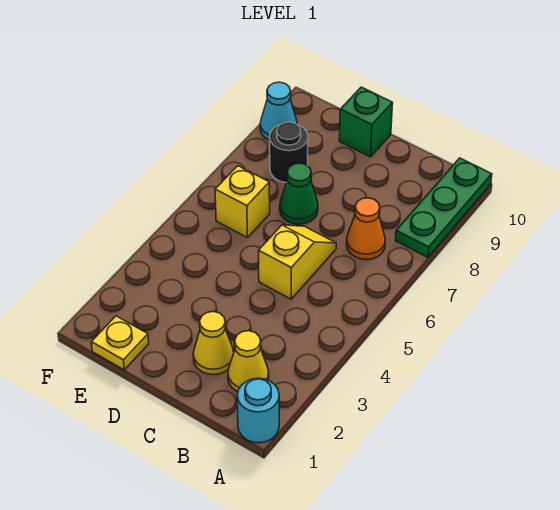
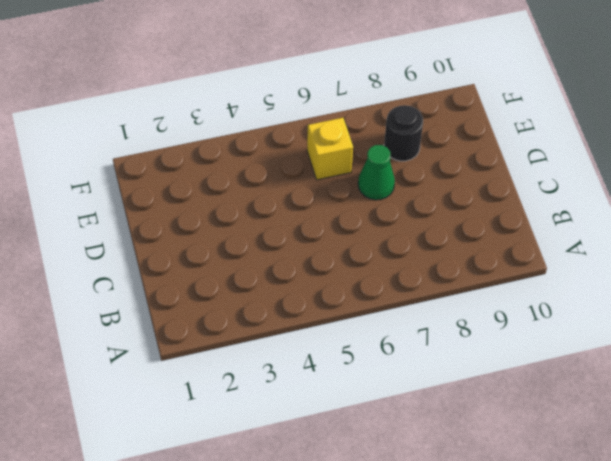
none -> cyan 1x1 round brick [237,378,279,443]
none -> green 1x3 plate [395,158,492,257]
none -> yellow 1x1 cone [228,331,269,392]

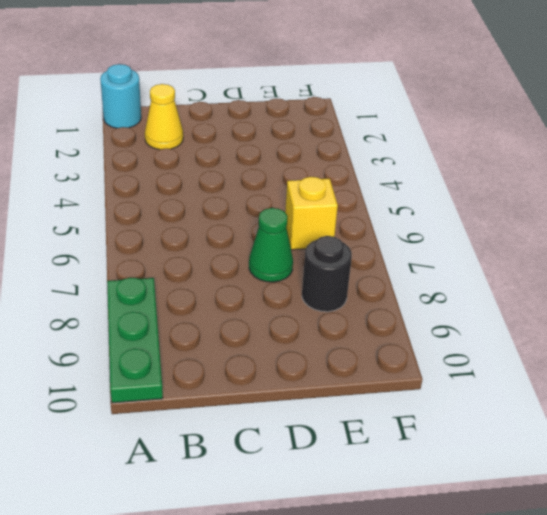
none -> orange 1x1 cone [347,198,385,260]
none -> yellow 1x1 cone [193,311,234,375]
none -> yellow 1x2 slope [259,225,336,299]

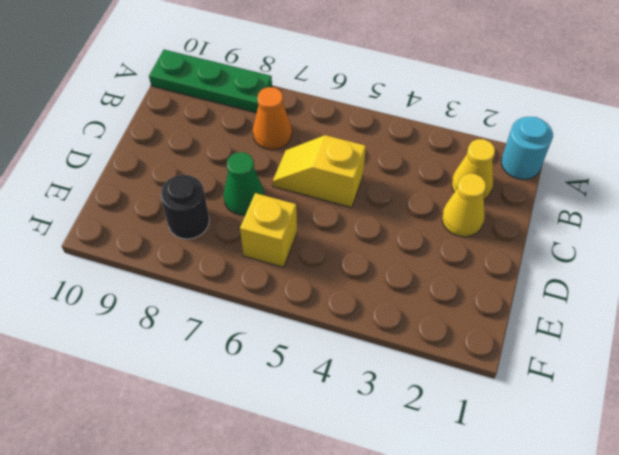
none -> green 1x1 brick [339,87,393,157]
none -> yellow 1x1 plate [91,316,149,370]
none -> cyan 1x1 cone [260,82,297,141]

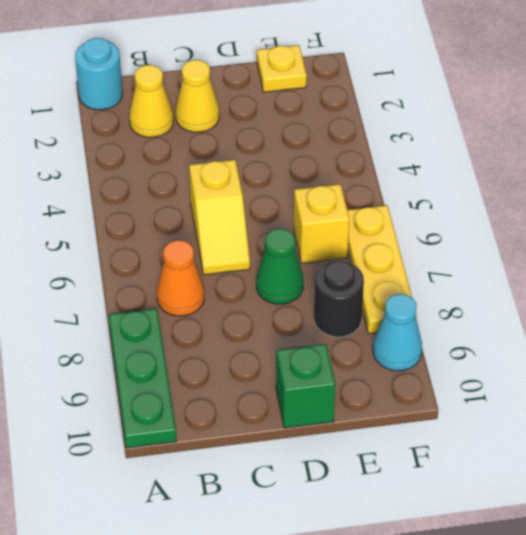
yellow 1x3 plate [347,205,417,334] -> none

